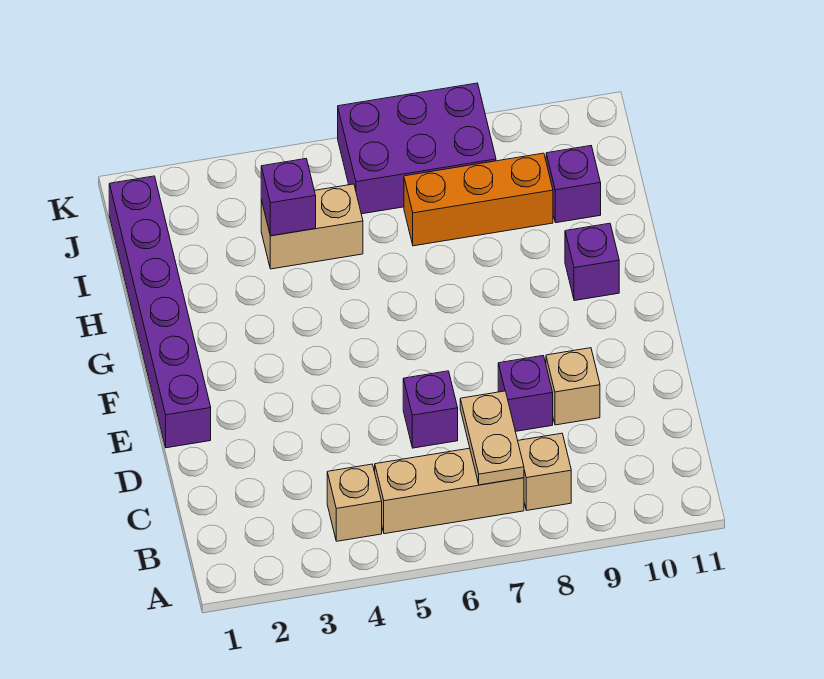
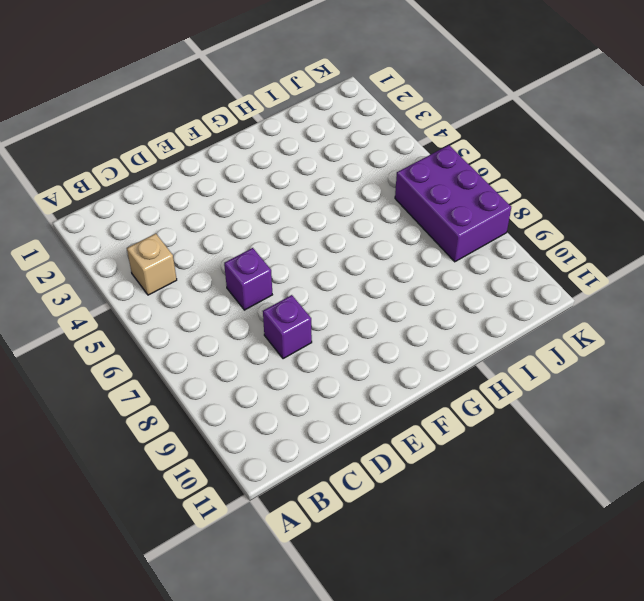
none -> tan 1x3 brick [375,448,524,534]
none -> tan 1x1 brick [518,433,571,511]
none -> tan 1x1 brick [546,348,600,425]

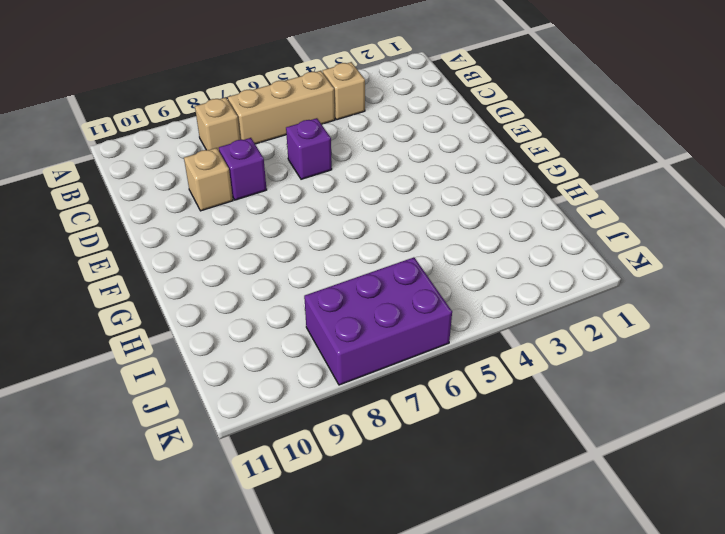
none -> purple 1x6 brick [109,176,211,448]
none -> purple 1x1 brick [565,223,619,301]
none -> tan 1x2 brick [261,184,363,269]

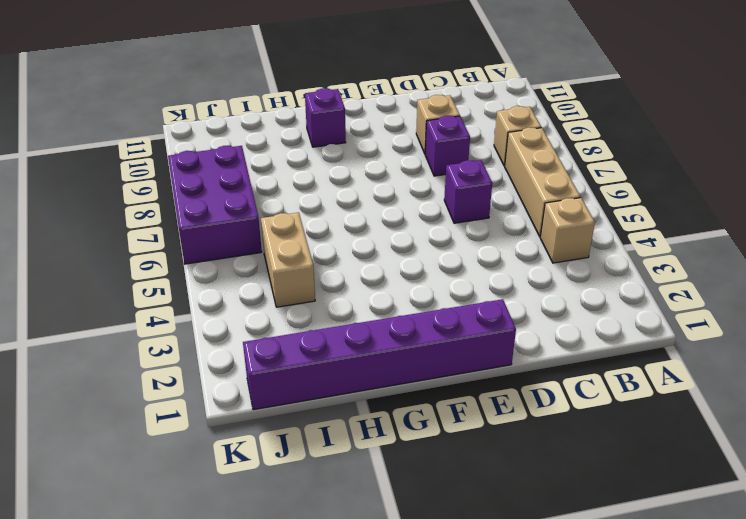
none -> orange 1x3 brick [404,153,553,246]
none -> purple 1x1 brick [546,146,601,223]
none -> tan 1x2 plate [460,391,524,485]

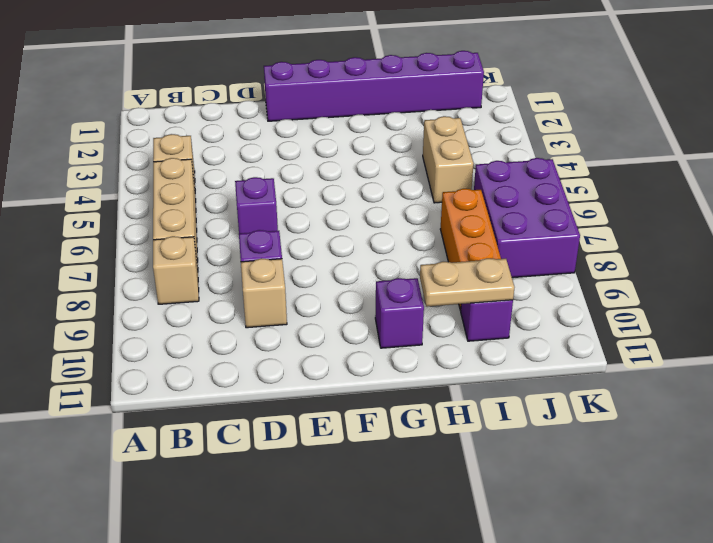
tan 1x2 plate [420,258,515,307] -> tan 1x2 plate moved to [460,391,524,485]
none -> purple 1x1 brick [261,159,316,236]

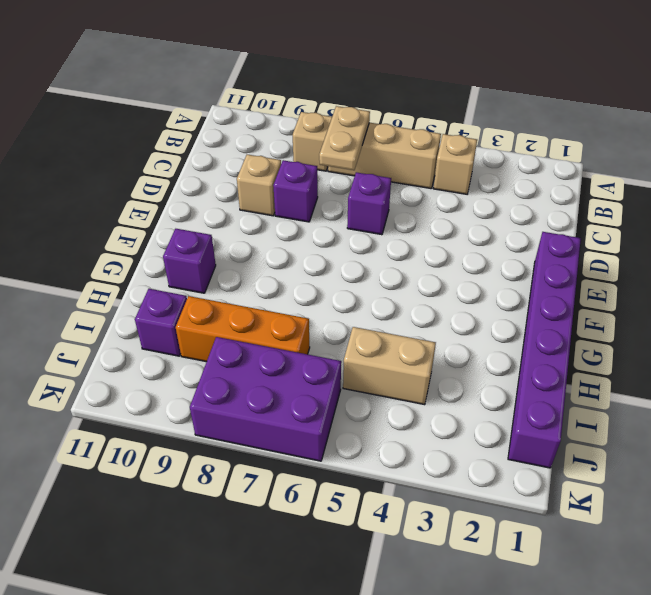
none -> purple 1x1 brick [261,159,316,236]

